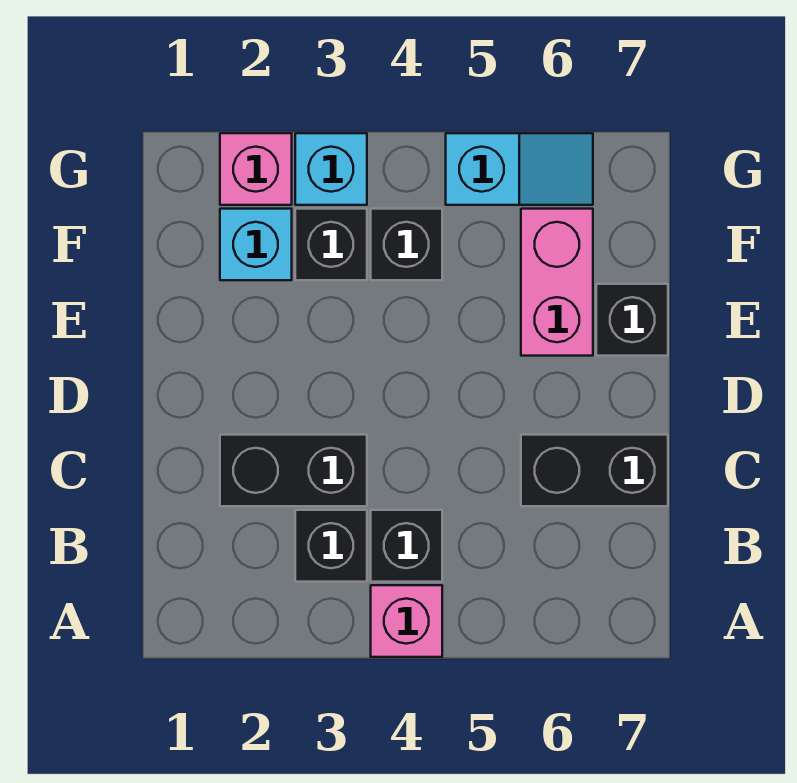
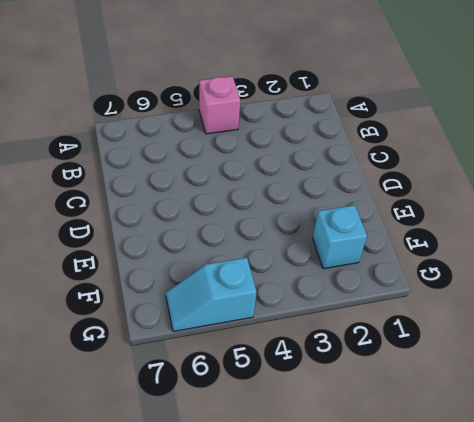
none -> black 1x1 brick [295,510,367,582]
none -> black 1x1 brick [371,510,442,582]
none -> black 1x2 brick [220,435,367,506]

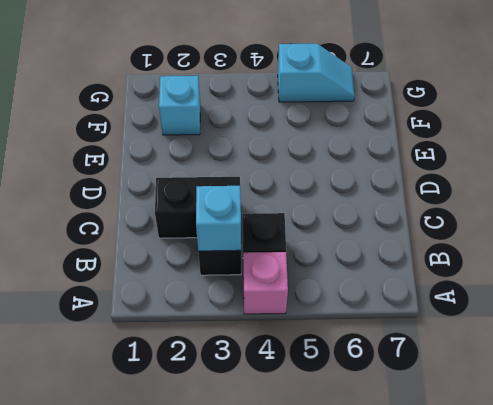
cyan 1x1 brick [196,186,241,251] -> cyan 1x1 brick moved to [295,133,367,205]
none -> black 1x2 brick [521,435,668,506]
none -> pink 1x2 brick [521,209,593,356]
none -> black 1x1 brick [596,284,668,356]

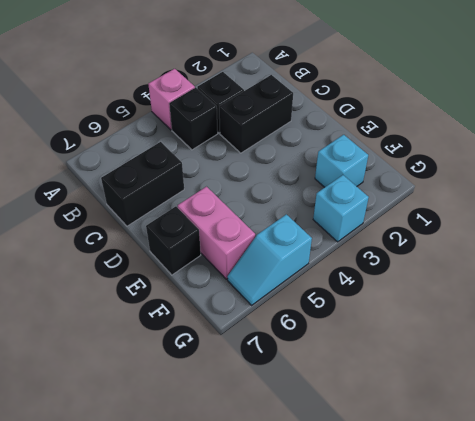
none -> black 1x1 brick [295,209,367,280]
none -> black 1x1 brick [371,209,442,280]
none -> pink 1x1 brick [220,133,292,205]

